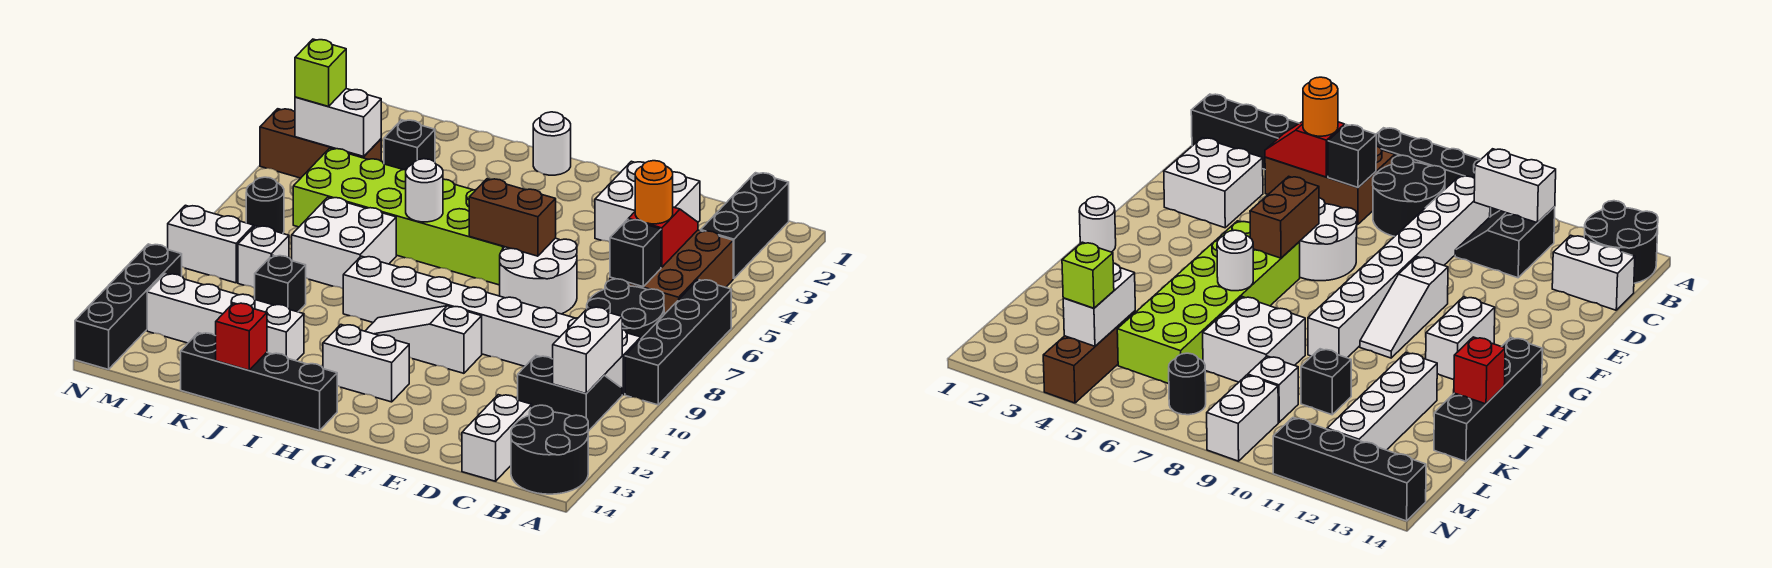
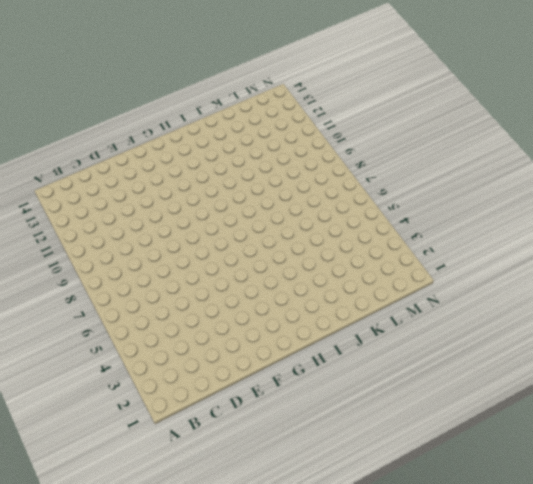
none -> black 1x4 brick [625,280,731,405]
none -> black 2x2 round brick [511,405,588,494]
none -> black 1x3 brick [701,173,789,279]
none -> brown 2x3 brick [610,230,733,314]

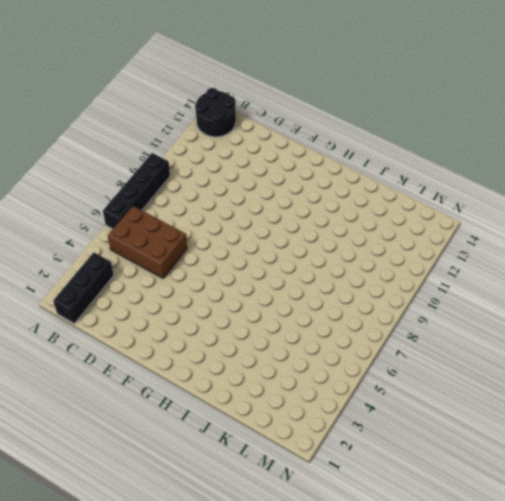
brown 2x3 brick [108,206,187,278] -> brown 2x3 brick turned to [610,230,733,314]
none -> black 2x2 round brick [587,279,664,339]
none -> white 1x8 brick [343,256,641,395]
none -> black 2x2 slope [518,356,622,431]
none -> white 1x2 brick [462,395,532,481]

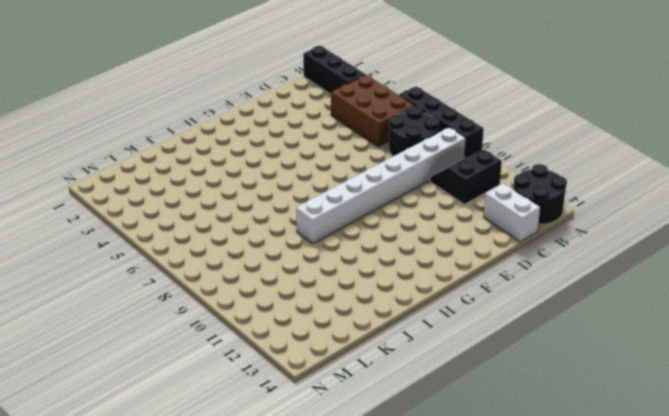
none -> white 2x2 brick [595,161,700,242]
none -> white 2x2 round brick [500,238,577,314]
none -> white 1x3 slope [365,306,482,373]
none -> lime 2x6 brick [293,148,504,285]

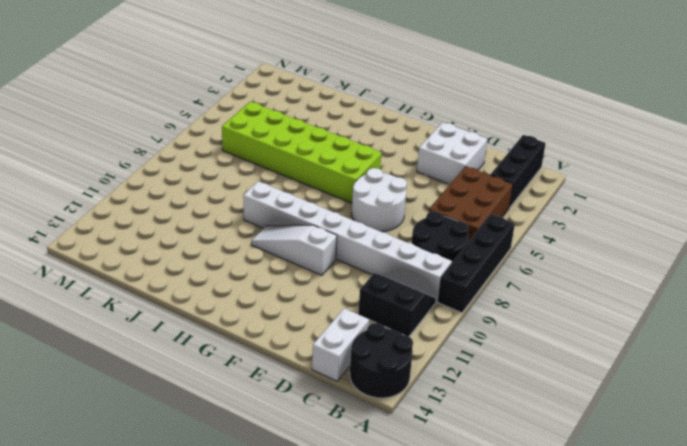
none -> white 1x2 brick [323,325,409,402]
none -> white 1x1 round brick [533,112,571,175]
none -> black 1x4 brick [181,333,337,430]
none -> white 2x2 brick [292,197,396,289]

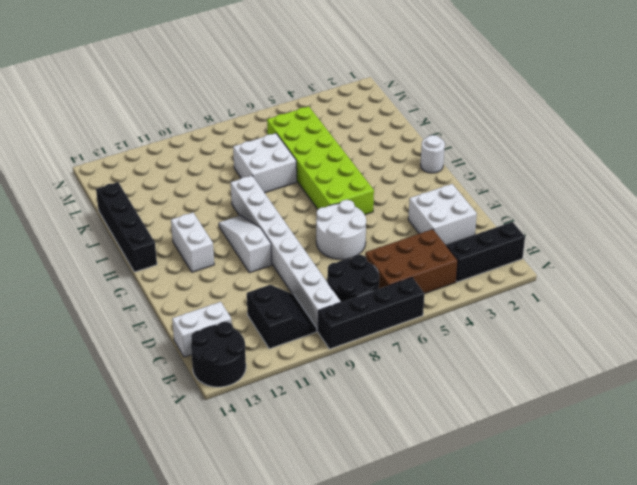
none -> white 1x4 brick [147,274,304,361]
none -> black 1x1 brick [384,120,435,170]
none -> black 1x1 brick [255,255,306,312]
none -> brown 1x3 brick [260,109,381,178]

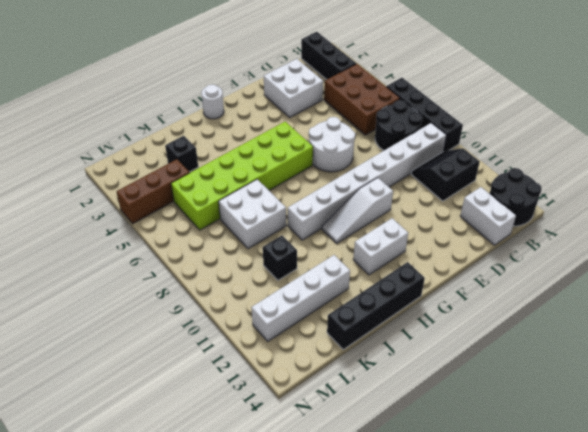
none -> white 1x1 brick [238,226,289,288]
none -> black 1x1 round brick [246,177,284,233]
none -> white 1x2 brick [168,205,254,283]
none -> black 1x4 brick [75,244,182,369]

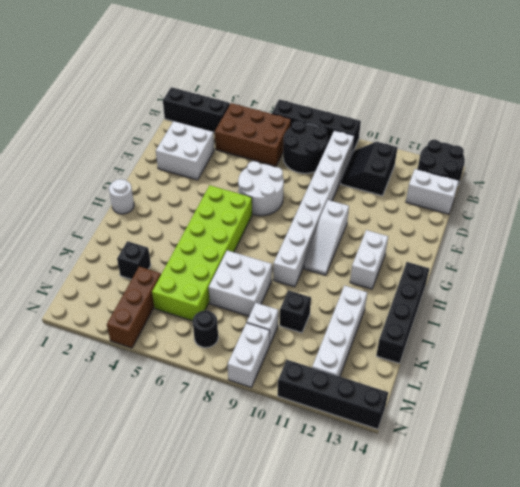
none -> white 1x2 brick [553,307,622,394]
none -> red 1x2 slope [628,207,698,267]
none -> black 1x1 brick [610,219,661,287]
none -> brown 1x2 brick [469,179,556,256]

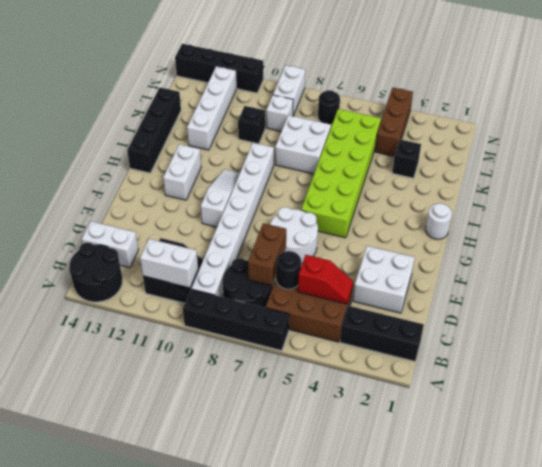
black 1x1 round brick [276,251,301,289] -> black 1x1 brick [610,219,661,287]
brown 1x2 brick [248,223,286,286] -> brown 1x2 brick moved to [469,179,556,256]
none -> white 1x1 round brick [406,159,443,222]
none -> red 1x1 brick [216,303,267,370]
none -> white 1x2 brick [295,89,381,157]
none -> orange 1x1 round brick [635,161,673,224]

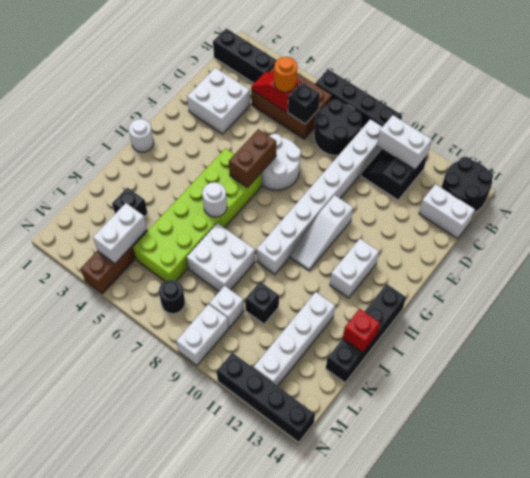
none -> lime 1x1 brick [295,39,346,106]

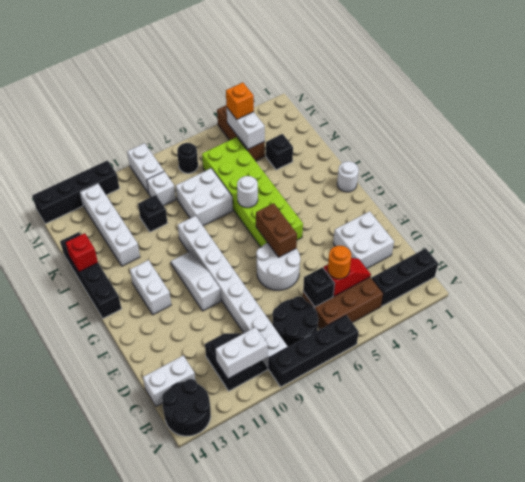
orange 1x1 brick [226,83,254,119] -> lime 1x1 brick [295,39,346,106]

